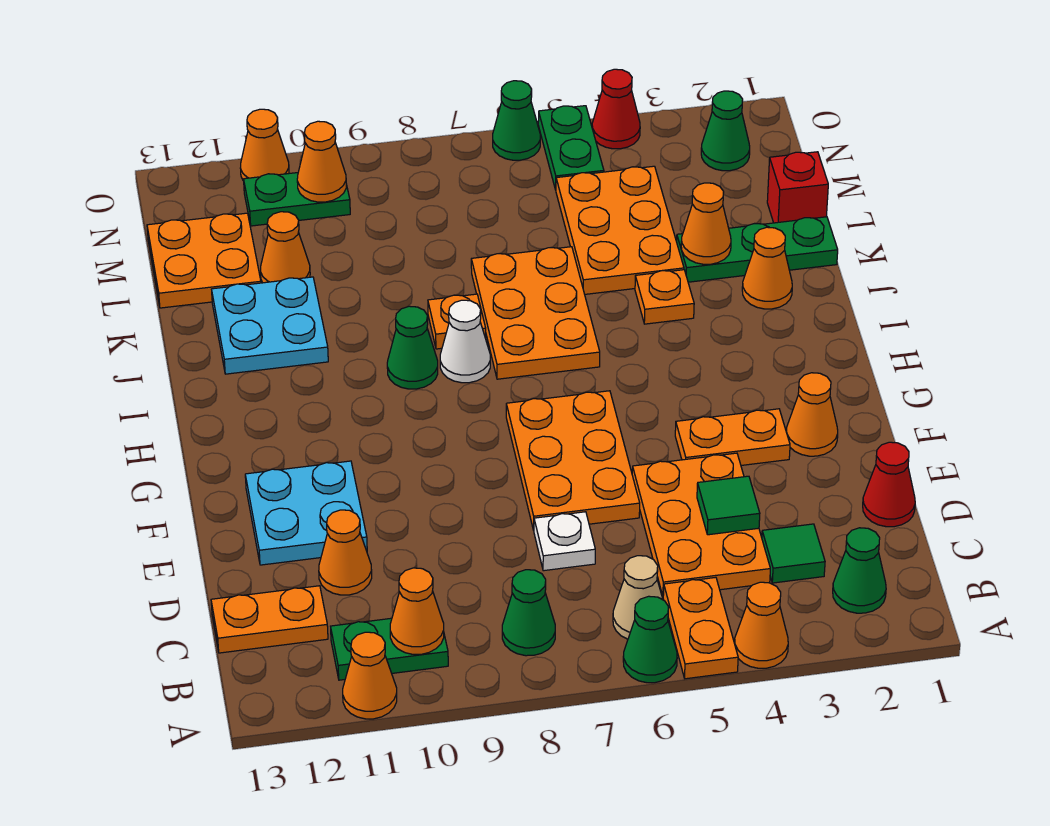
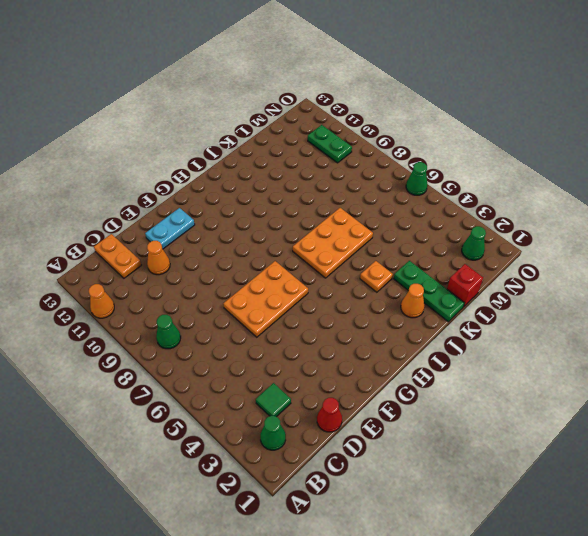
cyan 1x2 plate [145,208,195,249] -> cyan 2x2 plate [245,461,367,565]
none -> orange 1x1 cone [735,582,788,668]
none -> orange 1x2 plate [663,577,738,679]
none -> green 1x1 cone [623,596,677,683]
none -> tan 1x1 cone [613,556,663,639]

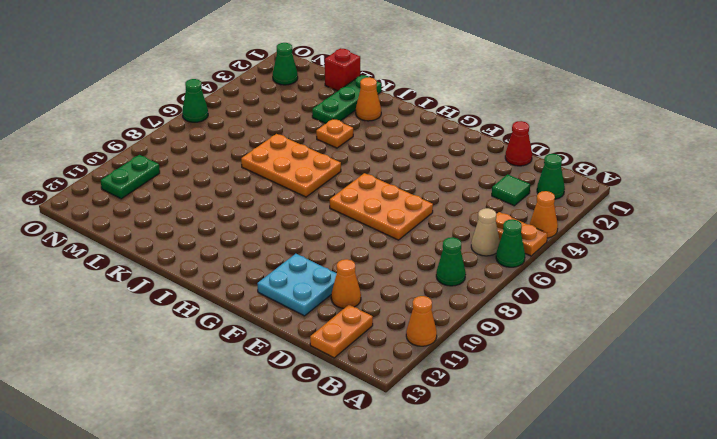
none -> green 1x2 plate [331,618,448,680]
none -> orange 2x3 plate [632,453,770,595]
none -> white 1x1 plate [534,512,595,571]
none -> orange 1x1 cone [786,373,838,456]

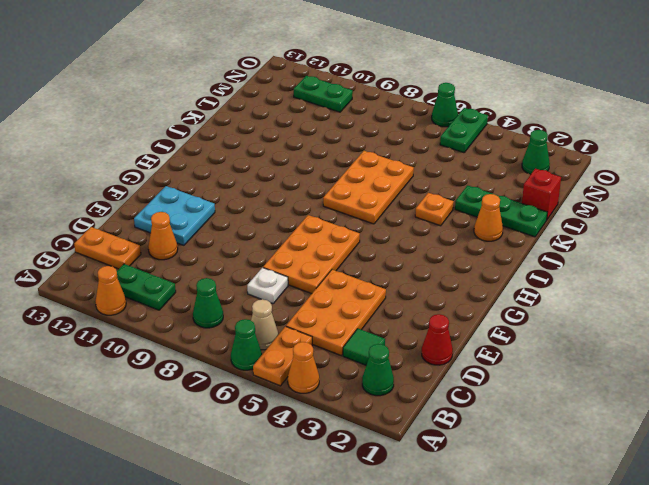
none -> orange 1x1 cone [786,373,838,456]
none -> orange 1x2 plate [675,409,790,465]
none -> white 1x1 cone [440,300,490,383]
none -> green 1x1 cone [387,306,438,389]

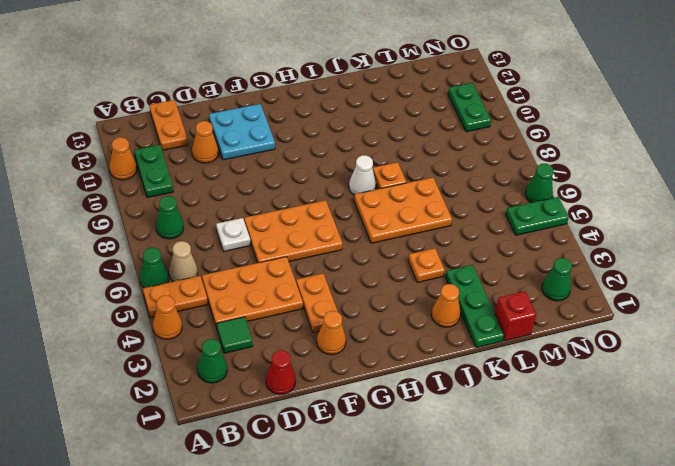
none -> green 1x1 cone [387,306,438,389]
none -> cyan 2x2 plate [212,277,328,374]
none -> orange 2x3 plate [556,166,684,294]
none -> orange 1x1 cone [261,212,310,283]

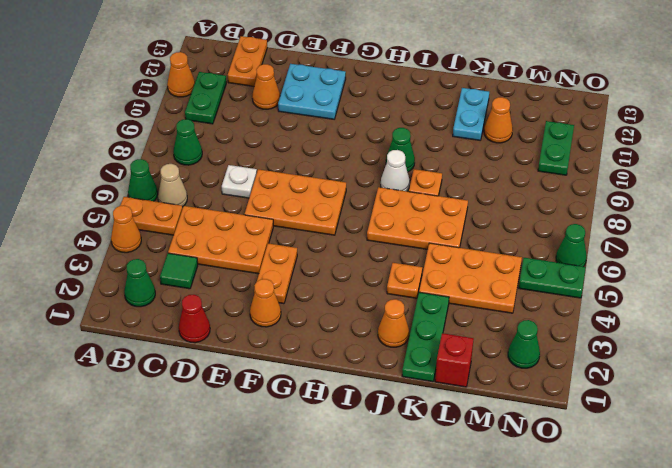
cyan 1x2 plate [453,88,489,140] -> cyan 2x2 plate [212,277,328,374]
none -> orange 2x2 plate [147,213,261,308]
none -> red 1x1 cone [592,69,640,149]
none -> orange 1x1 cone [240,109,289,181]
none -> orange 1x1 cone [390,568,444,654]

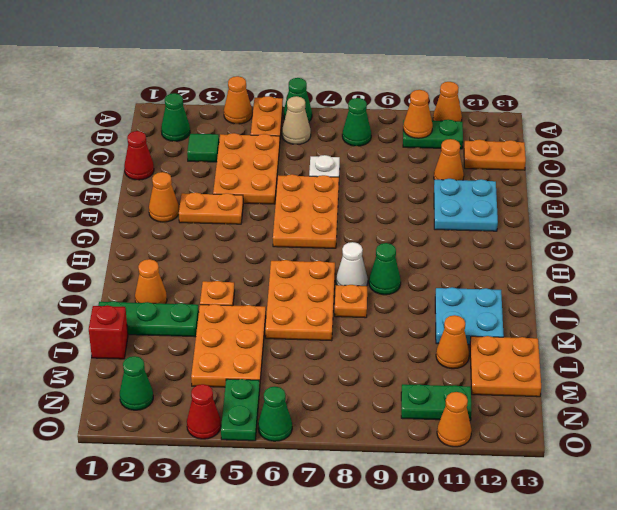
none -> green 1x1 tile [697,476,760,535]
none -> orange 1x1 cone [681,183,731,264]
none -> orange 1x1 cone [297,121,346,202]

